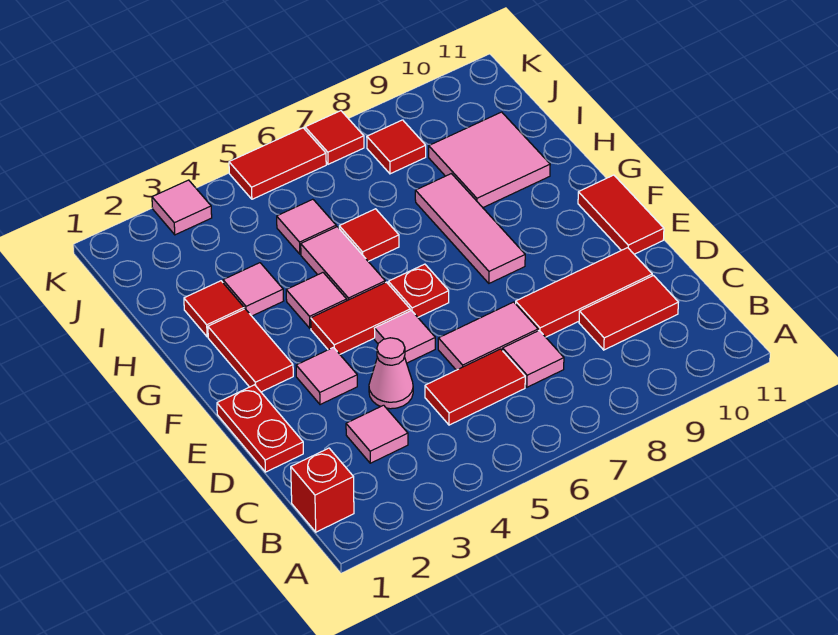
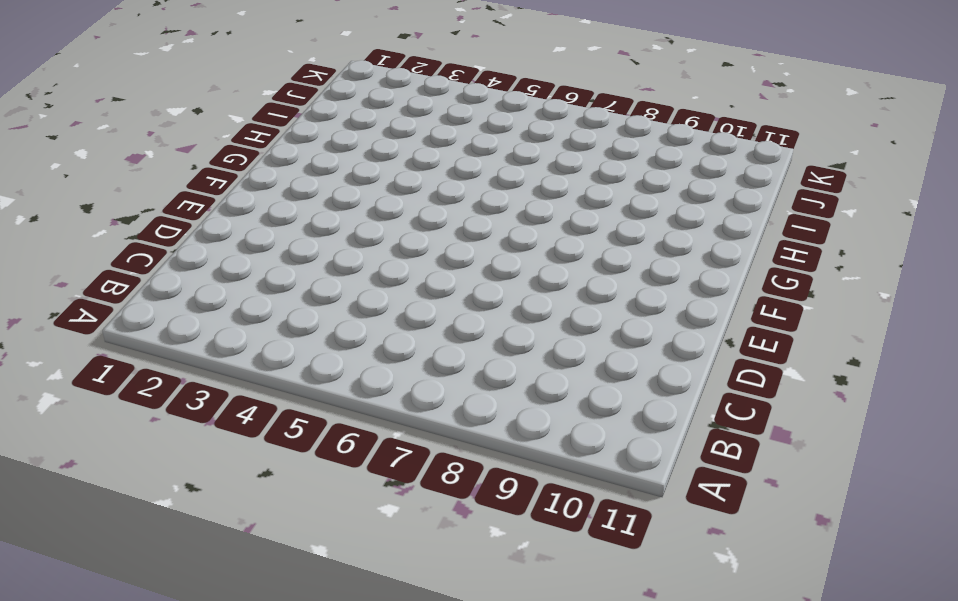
none -> red 1x1 brick [291,448,354,532]
none -> pink 1x1 tile [346,405,408,463]
none -> red 1x2 tile [425,349,525,425]

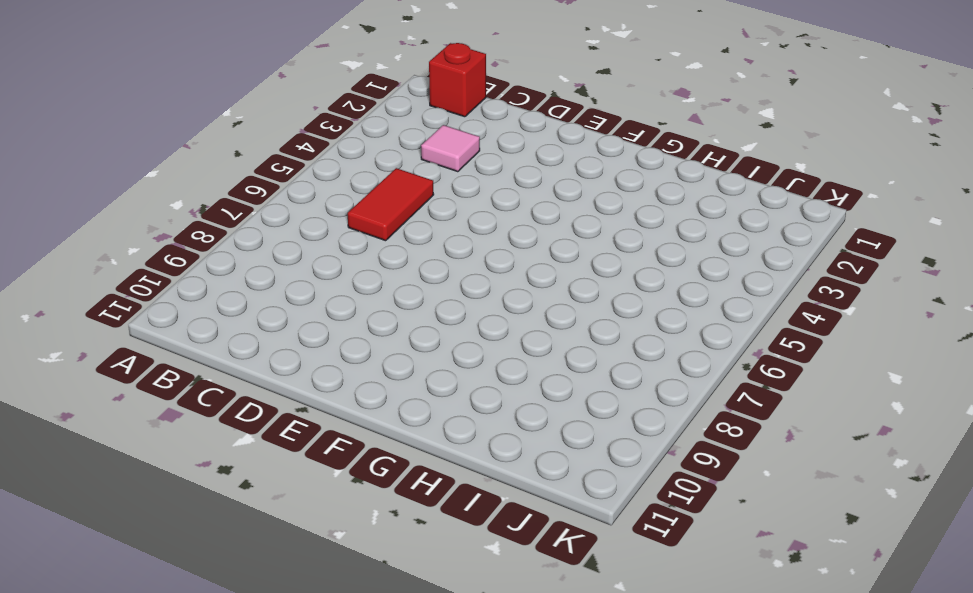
none -> pink 1x1 tile [503,331,564,387]
none -> red 1x2 tile [579,276,678,350]
none -> red 1x2 plate [217,385,303,472]

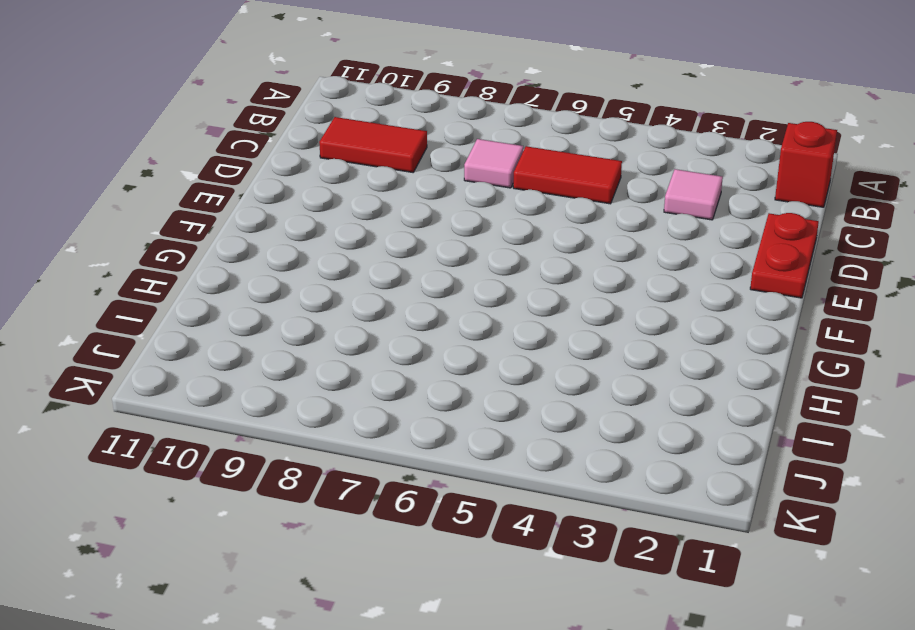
none -> pink 1x1 cone [369,338,413,409]
none -> pink 1x2 tile [438,302,538,370]
none -> red 1x3 tile [516,248,652,337]

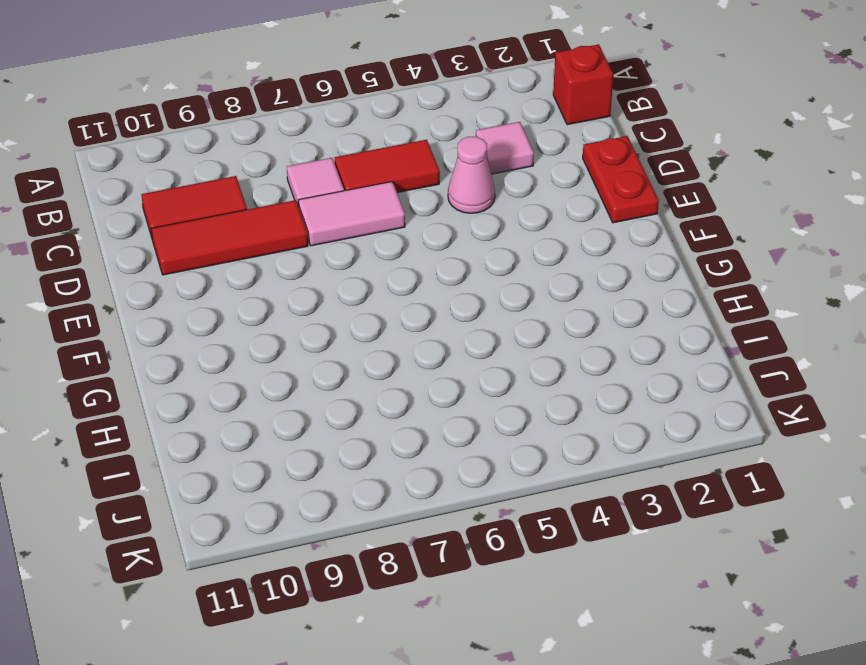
none -> pink 1x1 tile [296,347,357,405]
none -> pink 1x1 tile [374,310,435,363]
none -> red 1x2 tile [578,175,664,254]

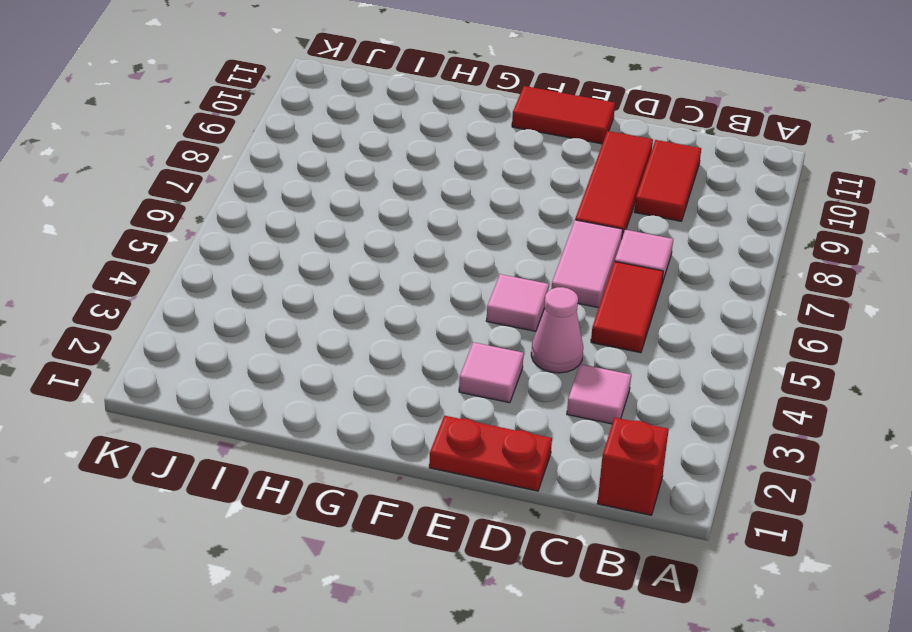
none -> red 1x2 tile [208,309,293,392]
none -> red 1x2 tile [311,282,410,354]
none -> red 1x1 plate [388,264,449,317]

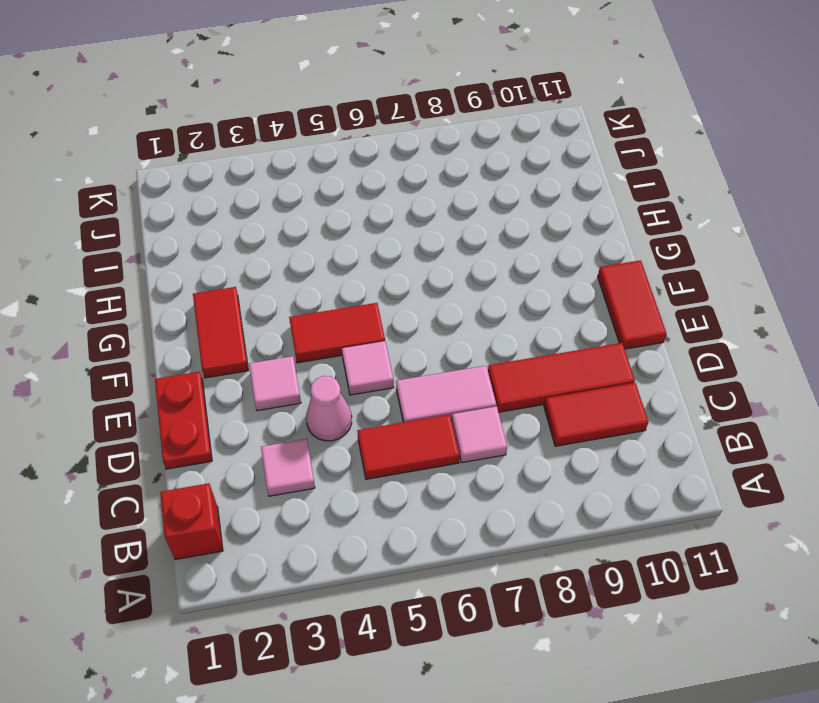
none -> red 1x1 plate [388,264,449,317]
none -> pink 1x3 tile [415,174,525,283]
none -> pink 1x1 tile [286,273,347,328]

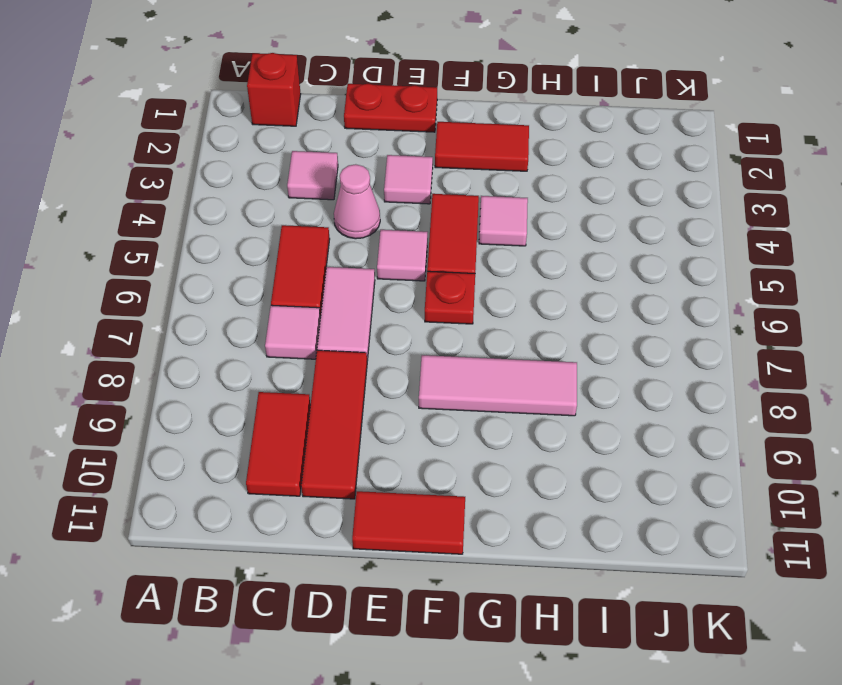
none -> pink 1x2 tile [301,227,385,301]
none -> red 1x1 tile [184,281,244,337]
none -> pink 1x1 tile [223,263,284,316]

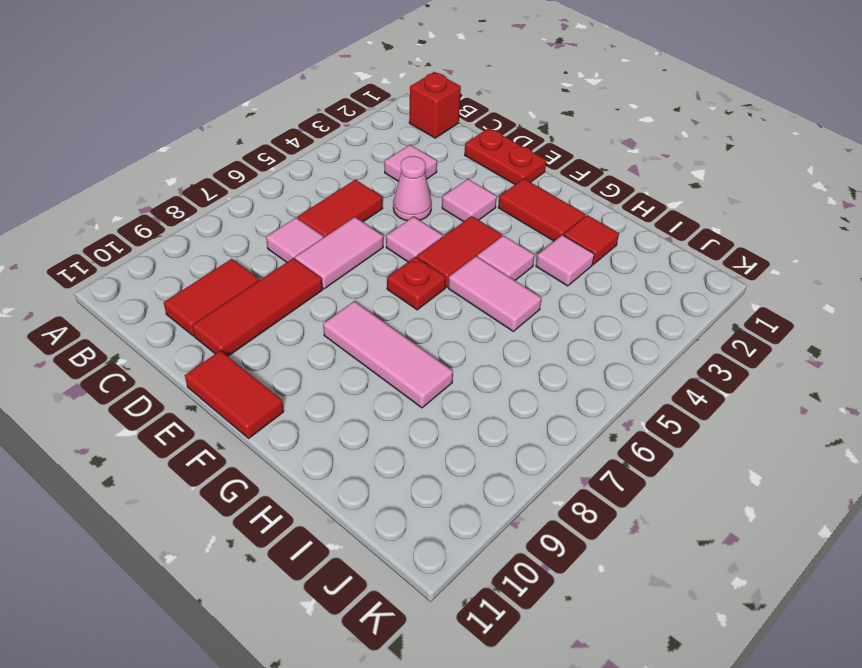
none -> red 1x1 tile [339,209,399,261]
none -> pink 2x2 tile [429,112,550,207]
none -> pink 1x1 tile [277,199,336,254]

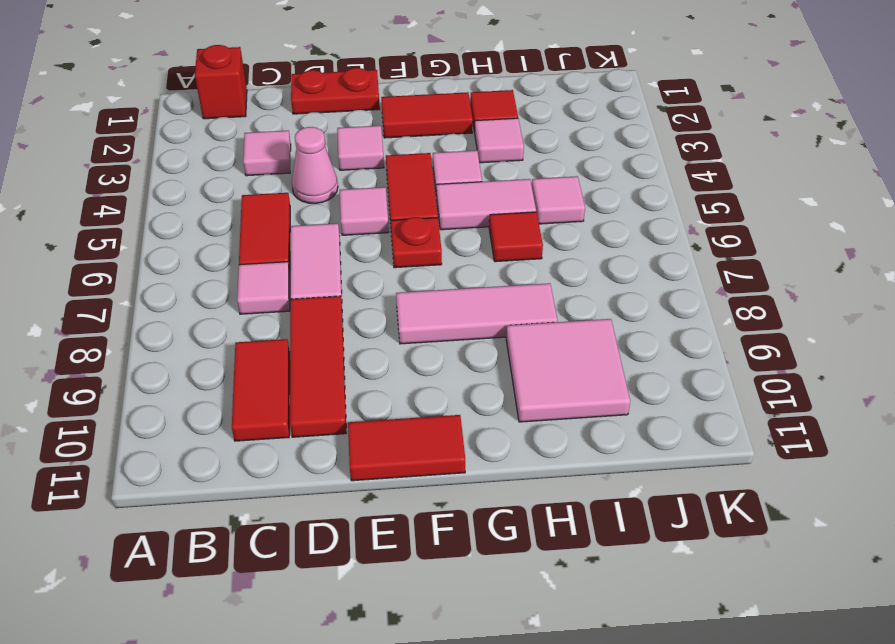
none -> red 1x1 tile [367,120,426,174]
none -> pink 1x1 tile [152,180,212,235]
none -> red 1x2 tile [229,128,326,199]

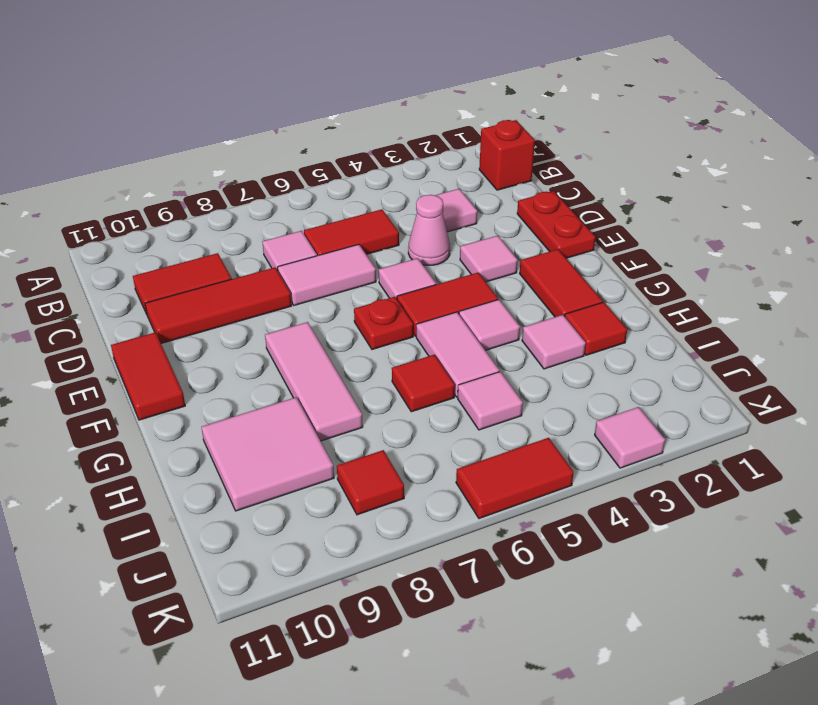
none -> red 1x1 tile [305,111,364,164]

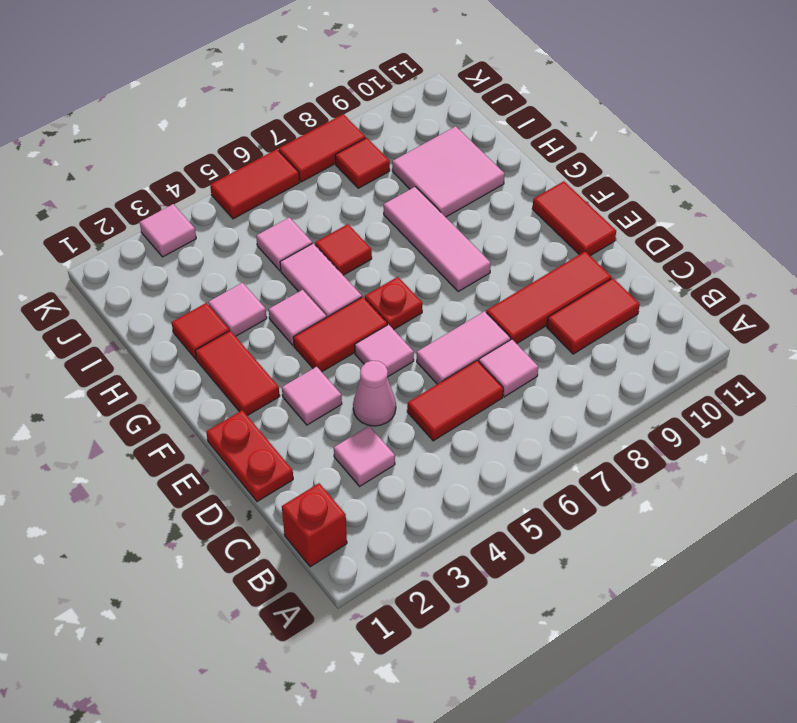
red 1x2 tile [279,114,366,182] -> red 1x1 tile [305,111,364,164]

